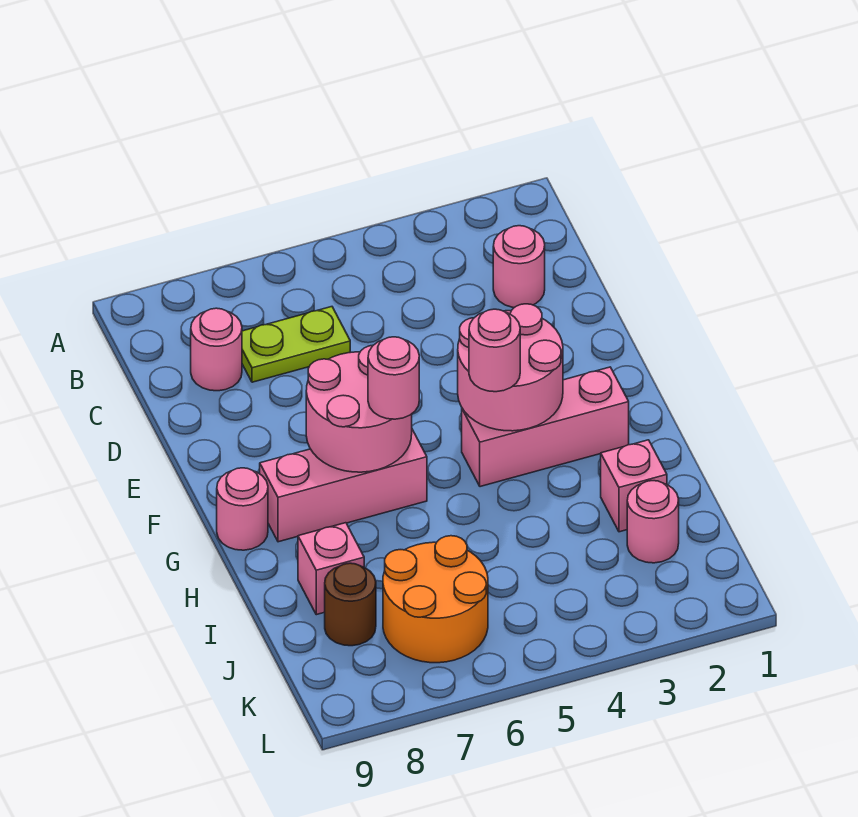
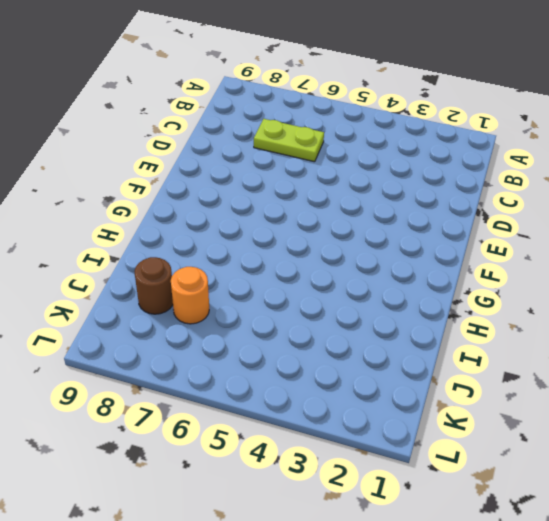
orange 1x1 round brick [171,267,209,324] -> orange 2x2 round brick [383,536,488,663]
none -> pink 1x1 round brick [493,226,545,308]
none -> pink 1x1 round brick [191,308,242,391]
none -> pink 1x3 brick [462,367,629,487]

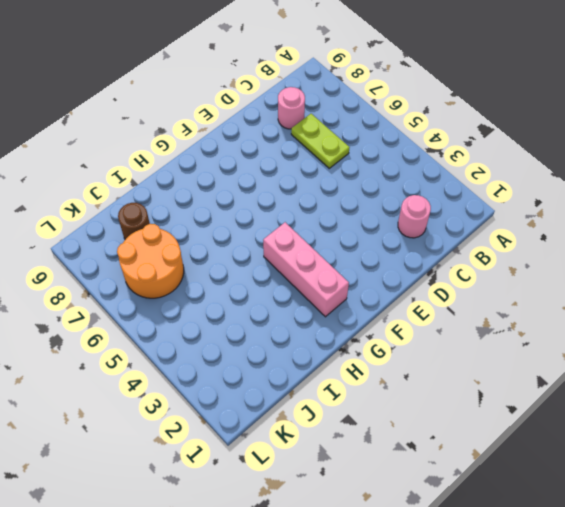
none -> pink 1x3 brick [260,429,427,542]
none -> pink 1x1 round brick [217,468,268,550]
none -> pink 1x1 brick [601,440,667,532]

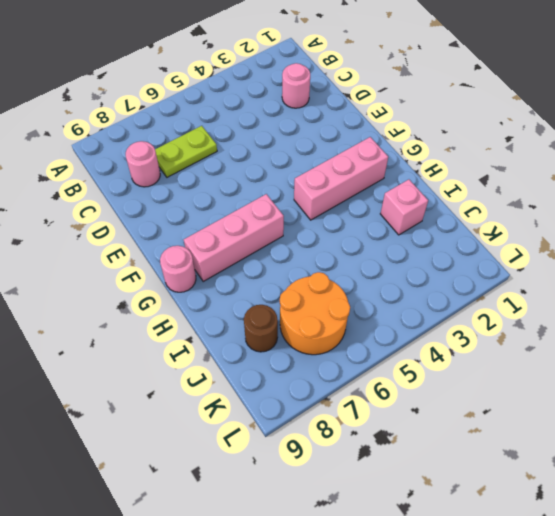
none -> pink 1x1 brick [298,523,364,615]
none -> pink 1x1 round brick [627,481,679,563]
none -> pink 2x2 round brick [458,304,563,431]

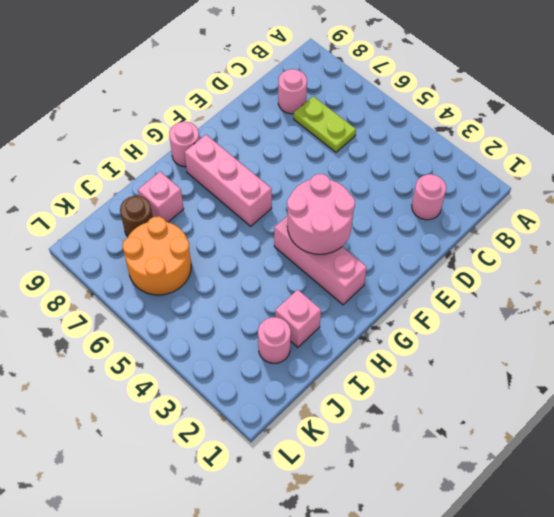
none -> pink 2x2 round brick [306,345,412,472]
none -> pink 1x1 round brick [469,309,520,392]
none -> pink 1x1 round brick [368,337,419,419]

